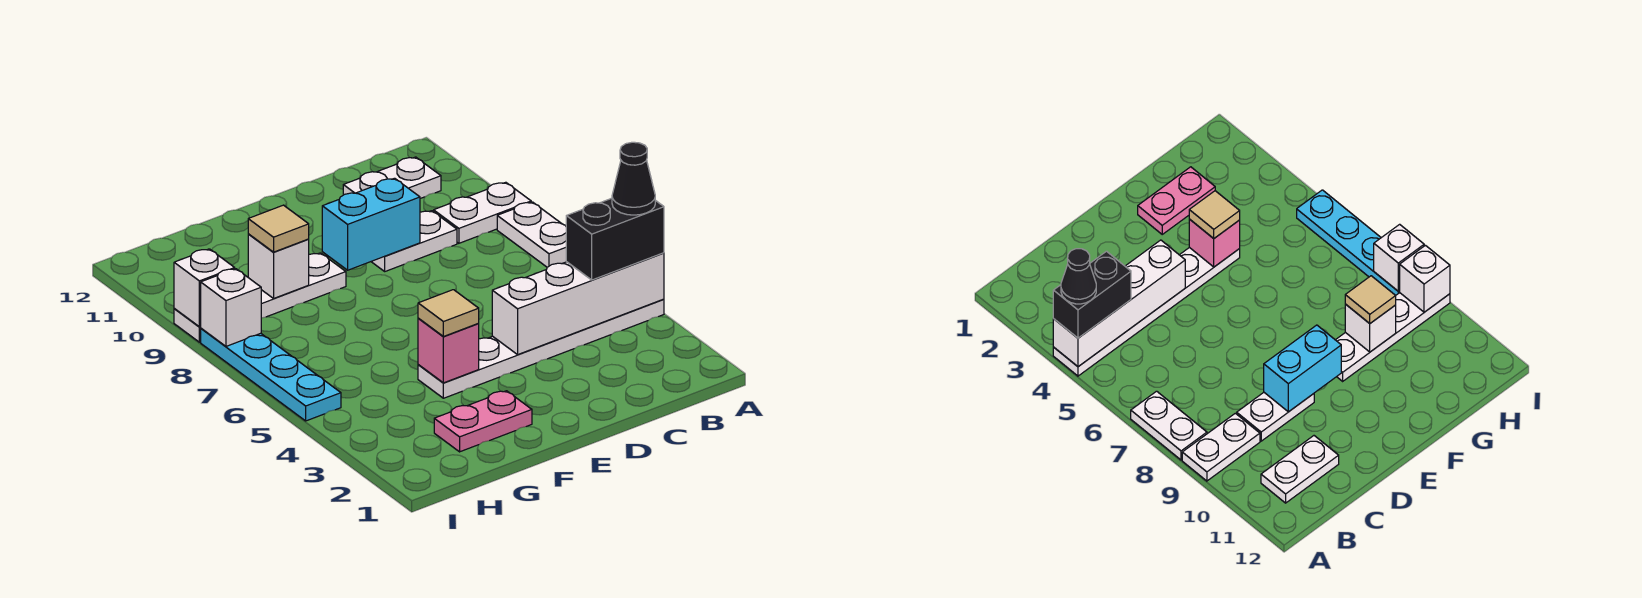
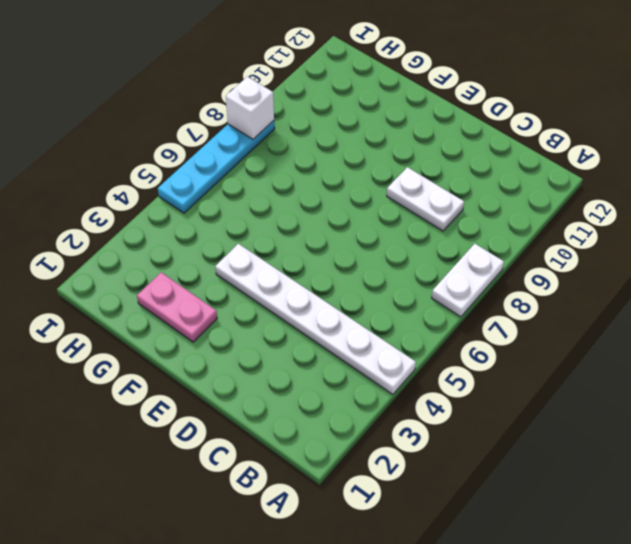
none -> white 1x2 plate [434,182,531,243]
none -> white 1x2 plate [343,157,441,199]
none -> white 1x4 plate [174,253,346,342]

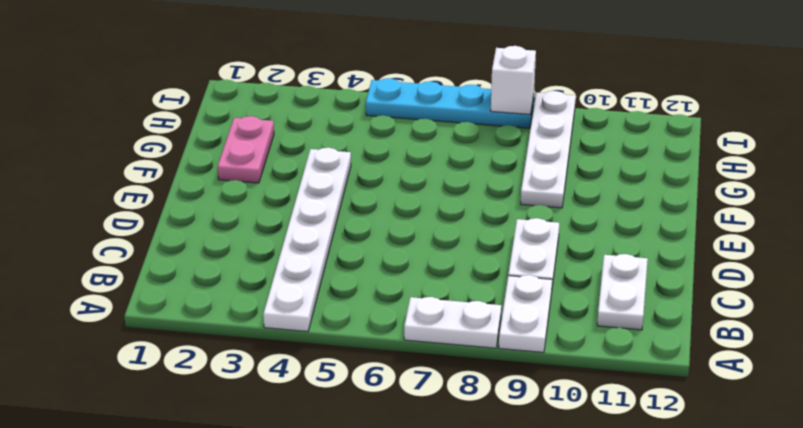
none -> white 1x4 brick [492,253,664,354]
none -> cyan 1x2 brick [322,178,420,270]
none -> pink 1x1 brick [418,318,479,383]

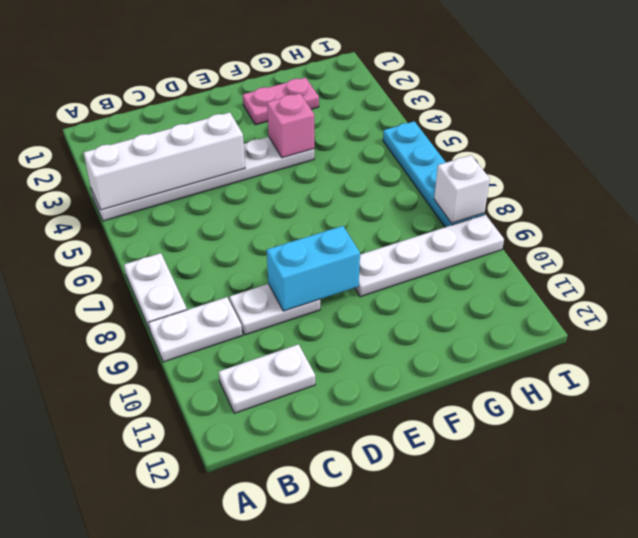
none -> white 1x1 brick [248,234,309,298]
none -> white 1x1 brick [174,249,235,327]
none -> black 1x2 brick [566,198,664,280]

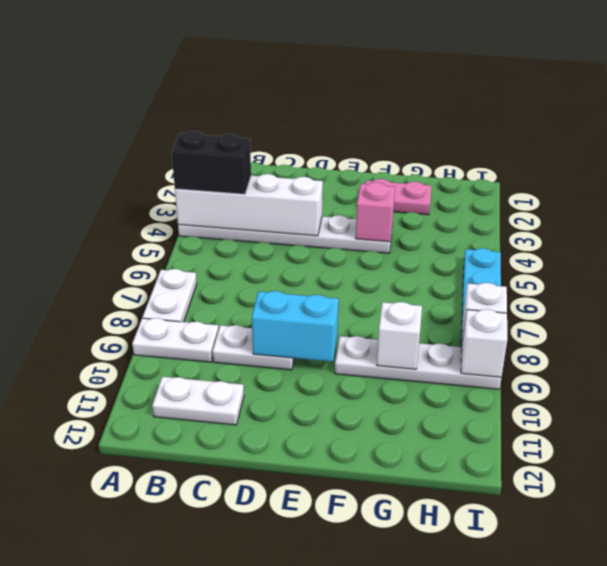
none -> tan 1x1 tile [418,290,479,337]
none -> tan 1x1 tile [248,205,309,252]
none -> black 1x1 cone [612,142,655,215]

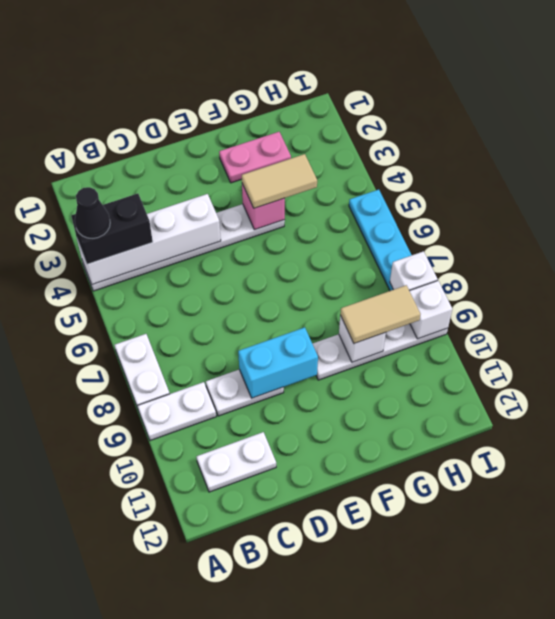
tan 1x2 tile [242,154,317,208] -> tan 1x1 tile [418,290,479,337]
tan 1x2 tile [340,285,420,343] -> tan 1x1 tile [248,205,309,252]

